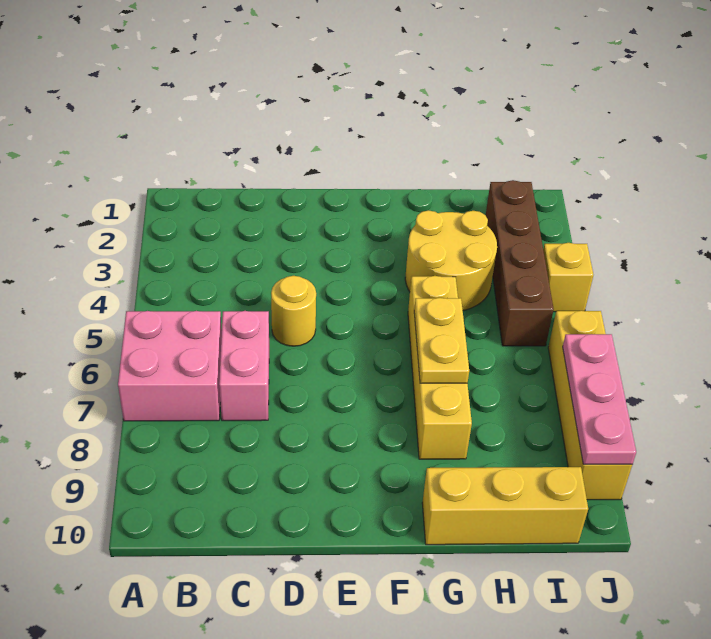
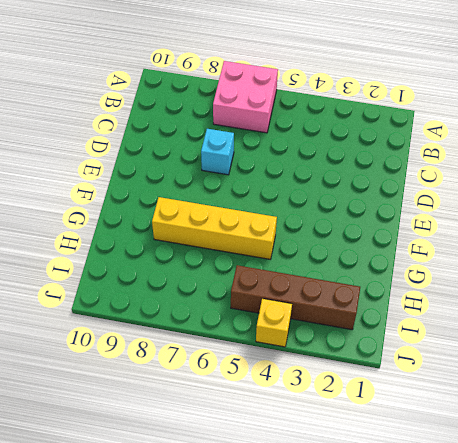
cyan 1x1 brick [201,129,234,175] -> none
none -> pink 1x2 brick [219,311,269,421]
none -> yellow 1x1 round brick [271,276,316,346]

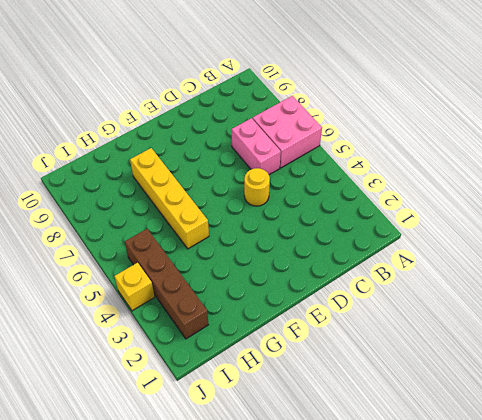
none -> yellow 2x2 round brick [405,210,497,310]
none -> yellow 1x3 brick [422,467,588,545]

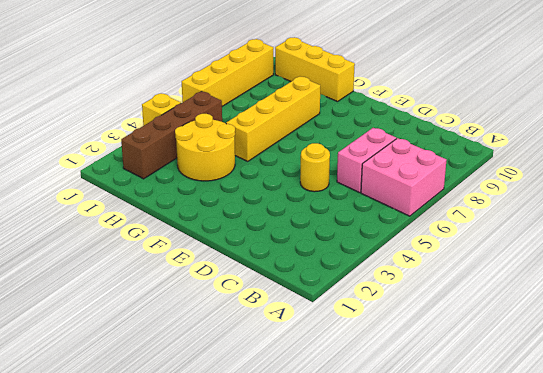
none -> yellow 1x2 plate [414,298,469,383]
none -> pink 1x3 plate [563,334,636,464]

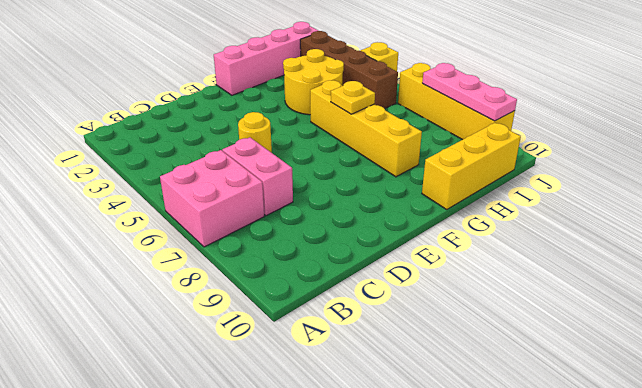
pink 1x4 brick [214,22,318,95] -> none
yellow 1x1 plate [331,81,375,114] -> yellow 1x2 plate [414,298,469,383]

